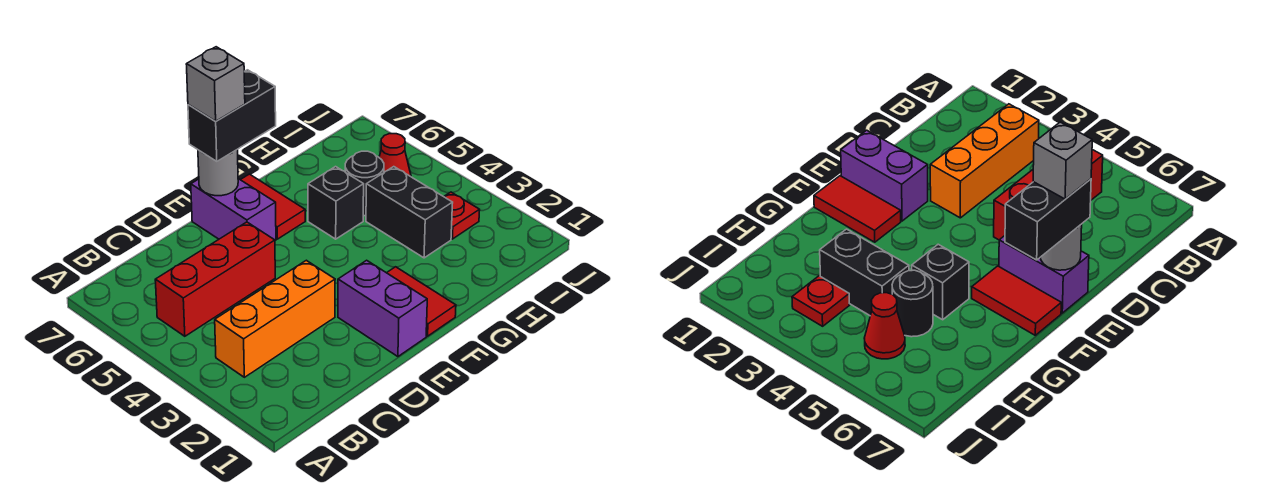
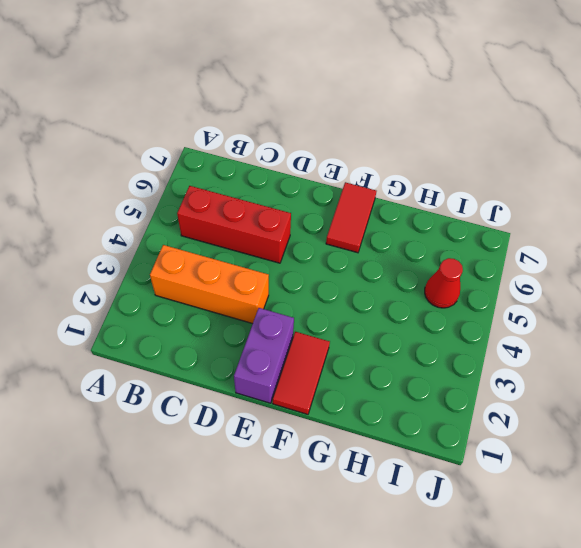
none -> purple 1x2 brick [191,179,276,241]
none -> black 1x1 brick [308,167,364,239]
none -> black 1x2 brick [366,167,453,258]

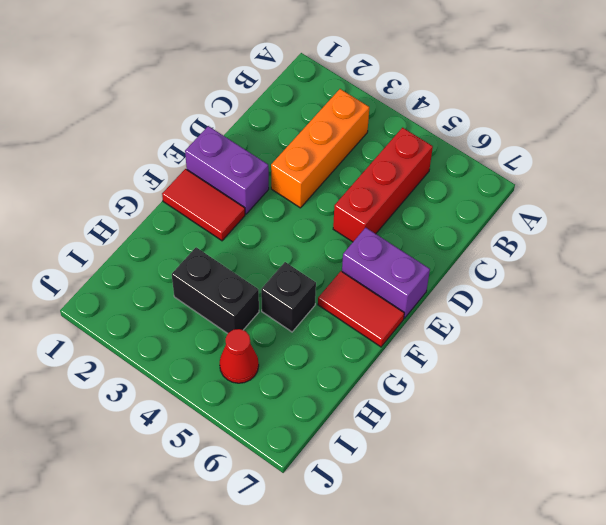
none -> black 1x1 round brick [345,151,384,216]
none -> red 1x1 plate [444,192,480,239]
none -> grey 1x1 round brick [198,150,238,196]

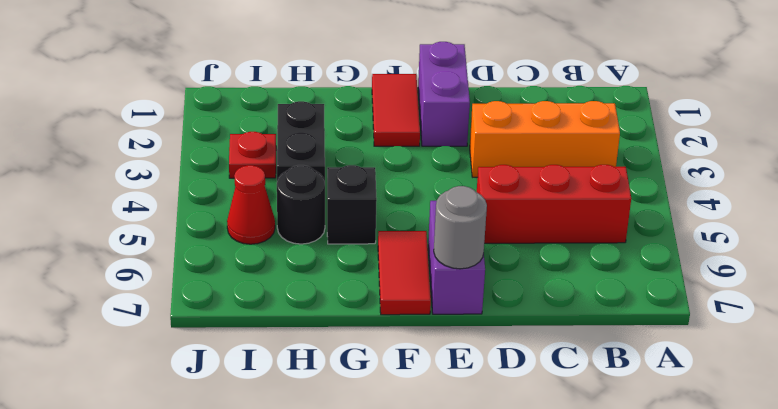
none -> black 1x2 brick [188,70,276,161]
none -> grey 1x1 brick [186,47,245,121]

